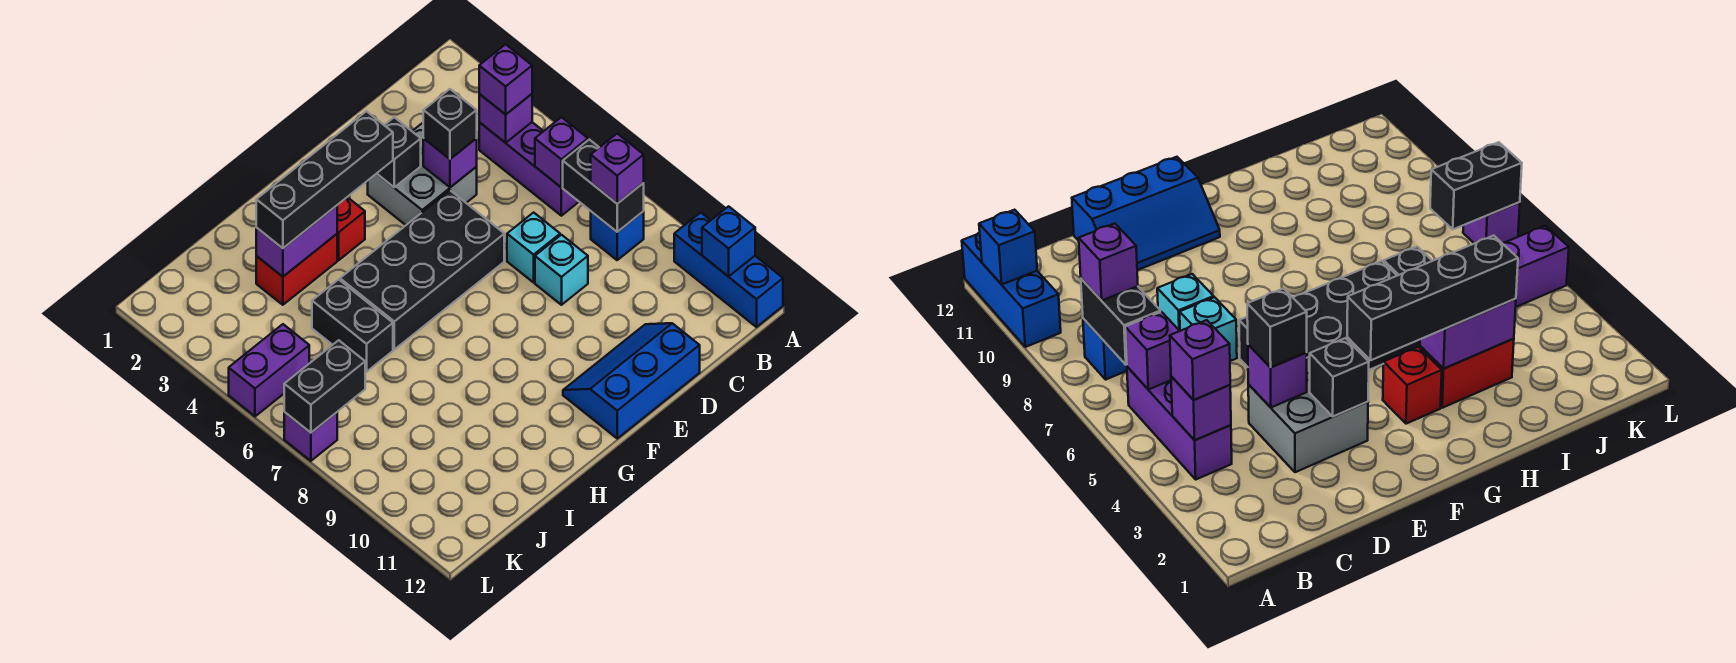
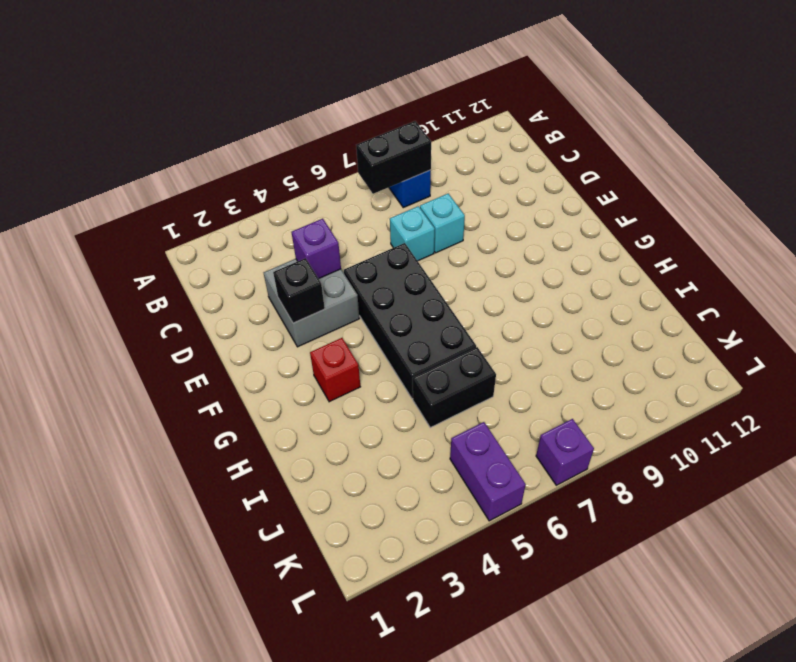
none -> blue 1x3 brick [674,212,783,327]
none -> purple 1x3 brick [479,122,579,216]
none -> blue 2x3 slope [563,323,700,438]

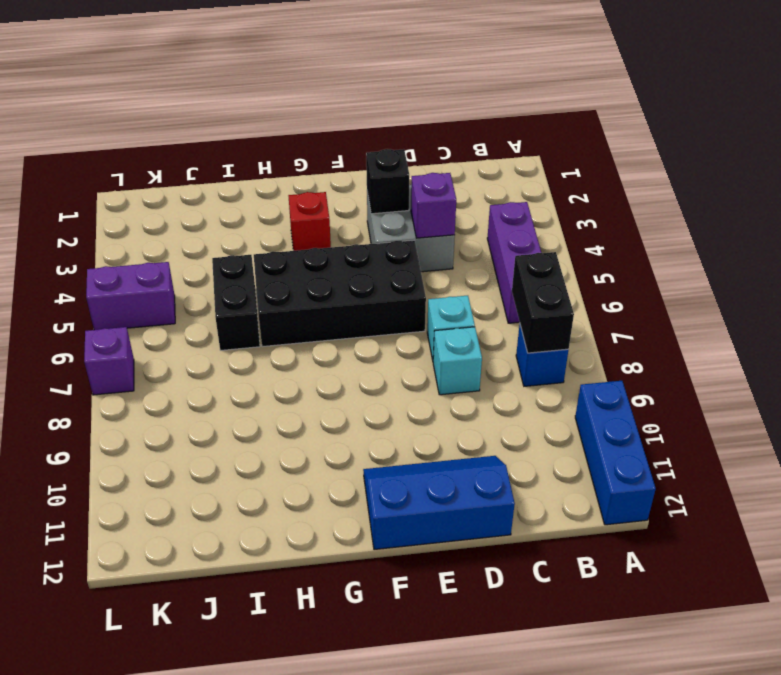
none -> red 1x2 brick [256,234,337,305]
none -> blue 1x1 brick [702,206,755,277]
none -> purple 1x1 brick [479,94,532,143]

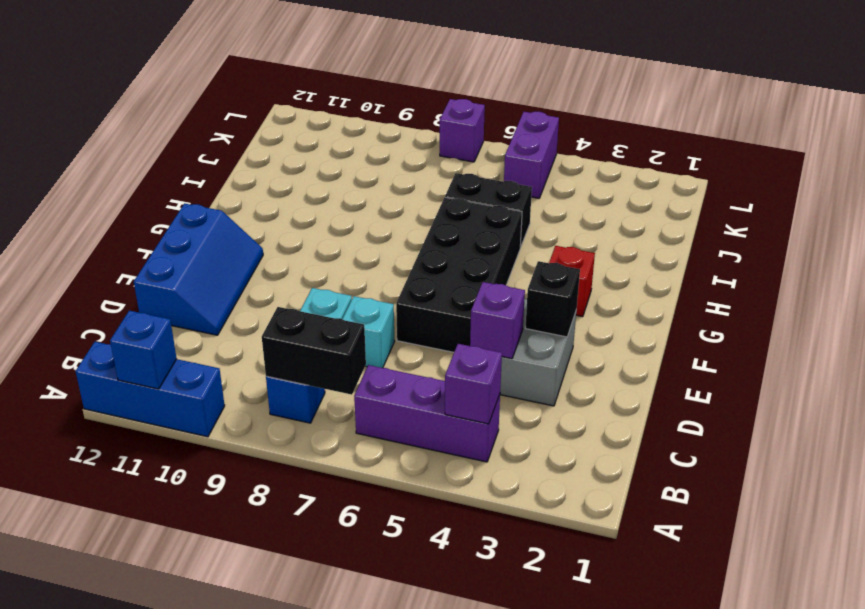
none -> red 1x2 brick [256,234,337,305]
none -> purple 1x1 brick [535,117,588,188]
none -> purple 1x2 brick [256,206,337,277]

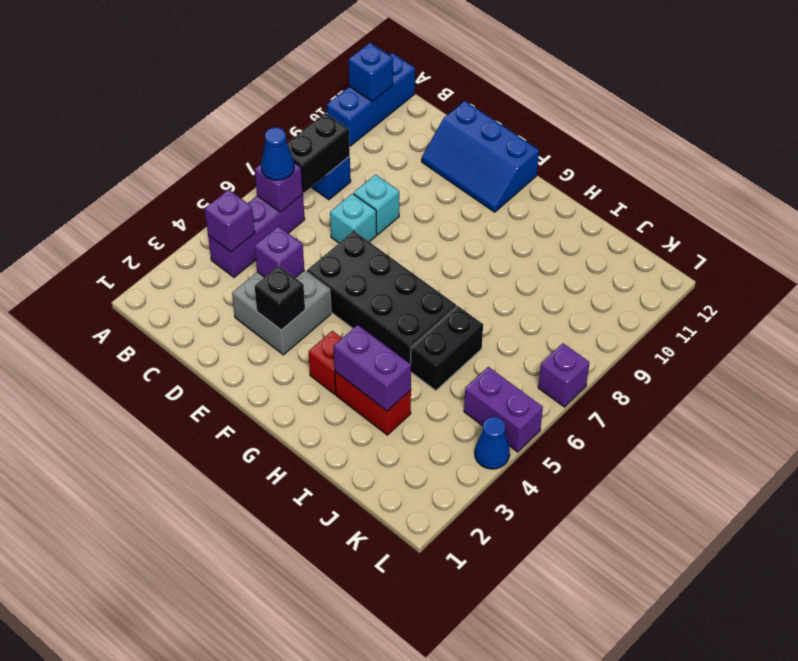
blue 1x1 cone [261,127,294,180] -> none
blue 1x1 cone [475,417,510,469] -> none
none -> black 1x2 brick [284,340,365,433]
none -> purple 1x1 brick [479,44,532,115]
none -> purple 1x1 brick [591,134,644,204]

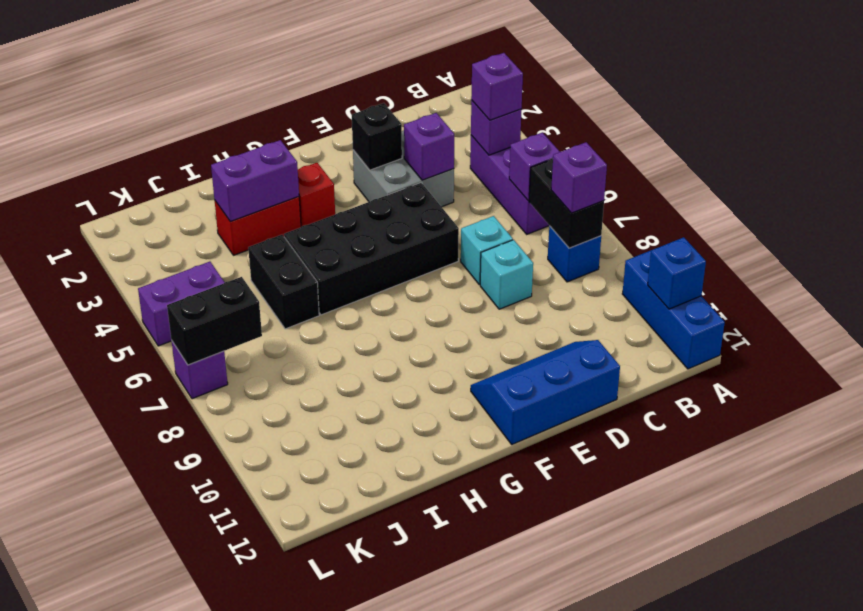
none -> black 1x1 brick [423,89,477,159]
none -> black 1x4 brick [256,111,393,248]

